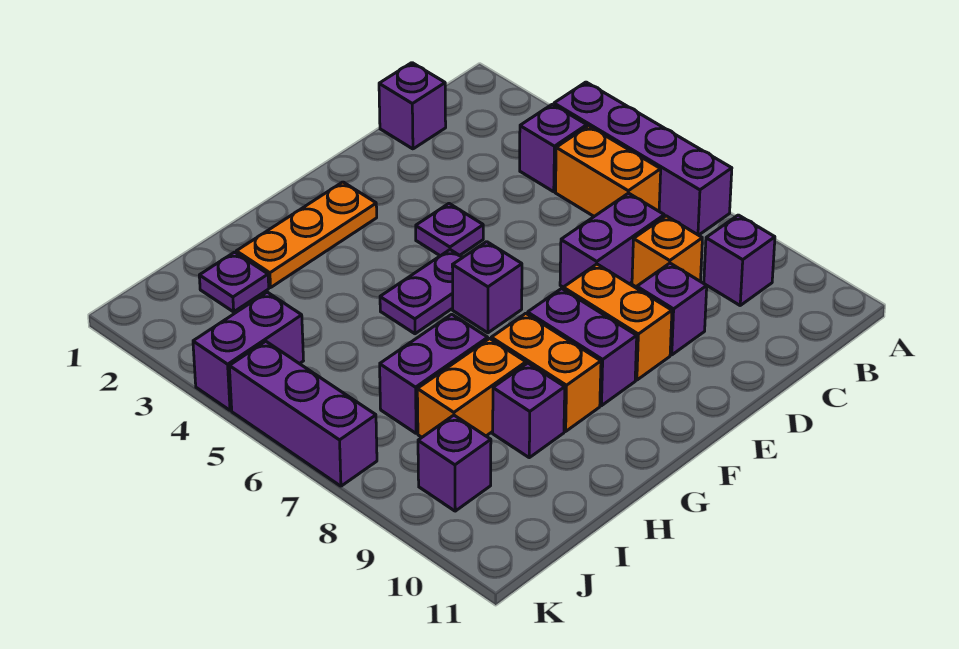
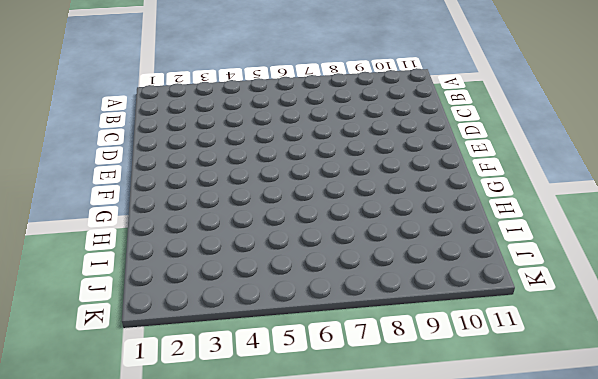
none -> purple 1x4 brick [554,82,732,235]
none -> purple 1x1 brick [520,104,587,192]
none -> orange 1x2 brick [556,126,661,216]

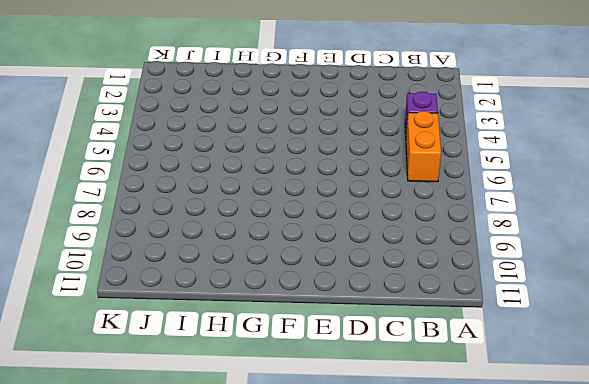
none -> purple 1x4 brick [554,82,732,235]
none -> purple 1x1 brick [704,215,775,305]
none -> purple 1x1 brick [379,63,446,149]

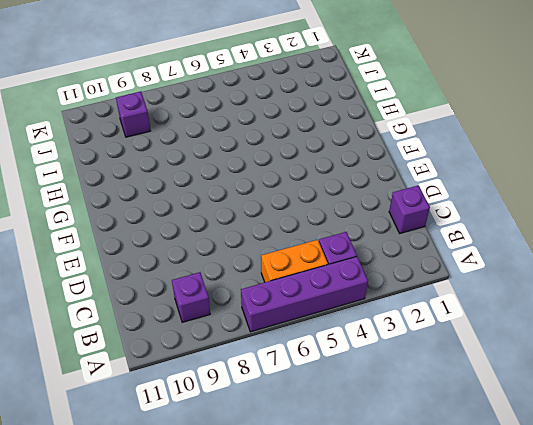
none -> purple 1x2 brick [560,193,664,287]
none -> orange 1x1 brick [632,216,702,287]
none -> purple 1x1 brick [637,263,707,355]

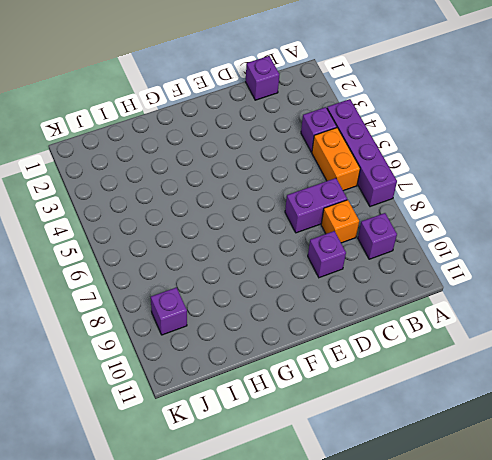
none -> purple 1x1 plate [416,204,483,256]
none -> orange 1x2 brick [563,264,672,380]
none -> orange 1x3 plate [236,182,377,288]

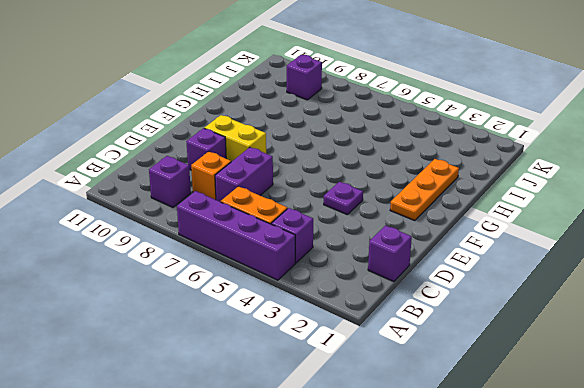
yellow 1x2 brick [204,115,266,162] -> orange 1x2 brick [563,264,672,380]
none -> purple 1x2 plate [380,250,462,334]
none -> purple 1x1 brick [452,242,522,333]
none -> purple 1x2 brick [528,289,637,406]

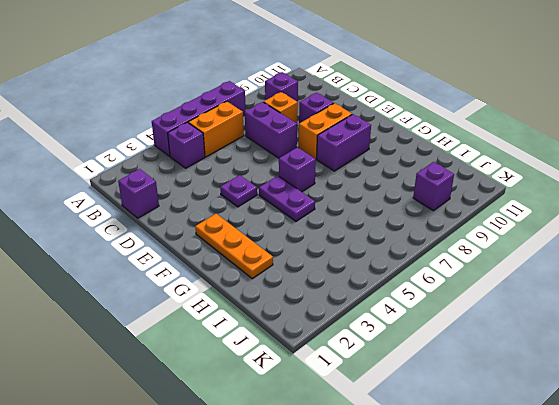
none -> orange 1x2 brick [491,313,601,431]
none -> purple 1x2 brick [380,314,488,433]
none -> orange 1x2 brick [417,339,526,437]

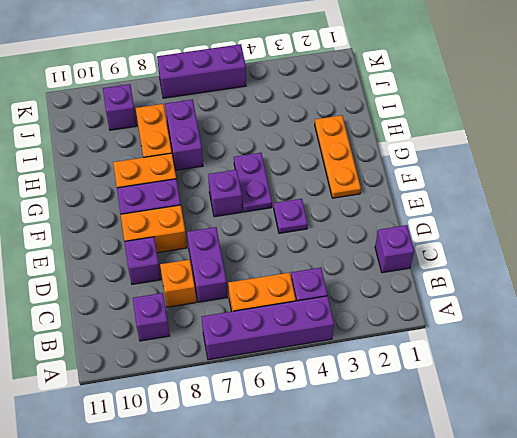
none -> purple 1x1 brick [493,363,565,458]
none -> purple 1x1 plate [199,252,269,312]
none -> purple 1x2 brick [193,292,303,410]

